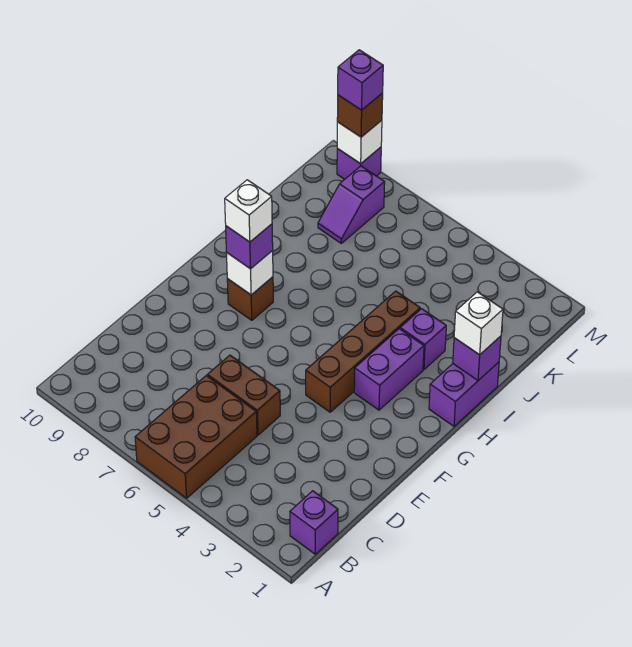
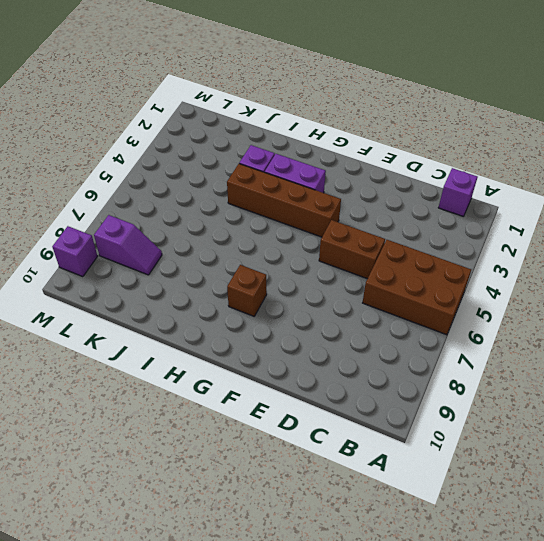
brown 1x2 brick [319,220,385,279] -> brown 1x2 brick turned to [208,355,280,435]
none -> purple 1x2 brick [429,362,499,426]
none -> white 1x1 brick [227,251,273,295]
none -> purple 1x1 brick [453,336,501,380]

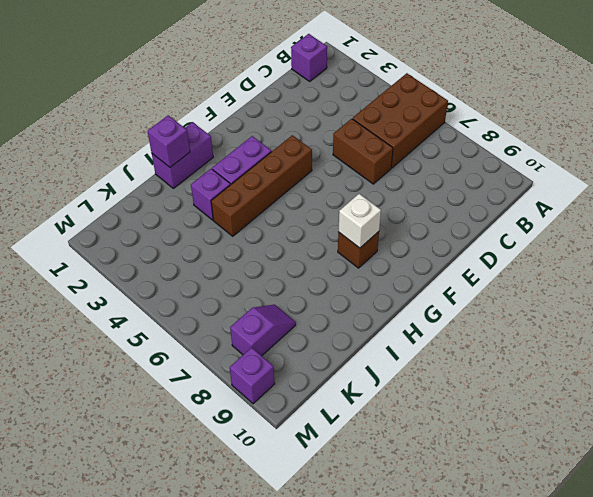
none -> white 1x1 brick [337,120,382,164]
none -> purple 1x1 brick [226,224,273,269]
none -> white 1x1 brick [454,292,503,355]

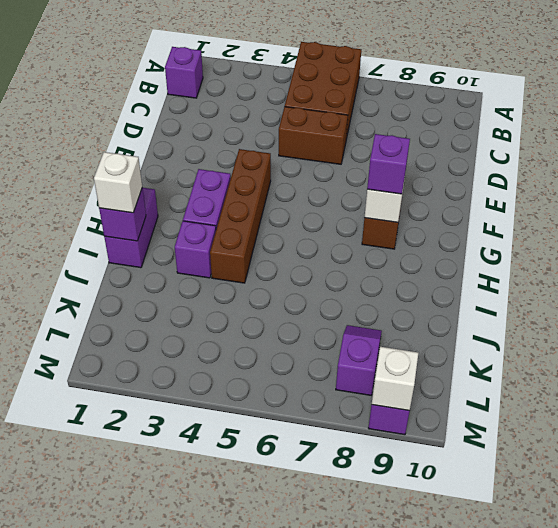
none -> brown 1x1 brick [337,93,383,137]
none -> white 1x1 brick [225,180,272,242]
none -> purple 1x1 brick [338,50,383,110]

